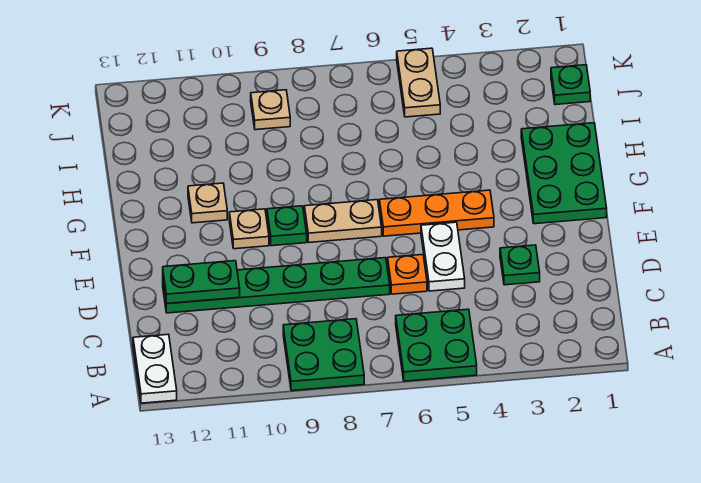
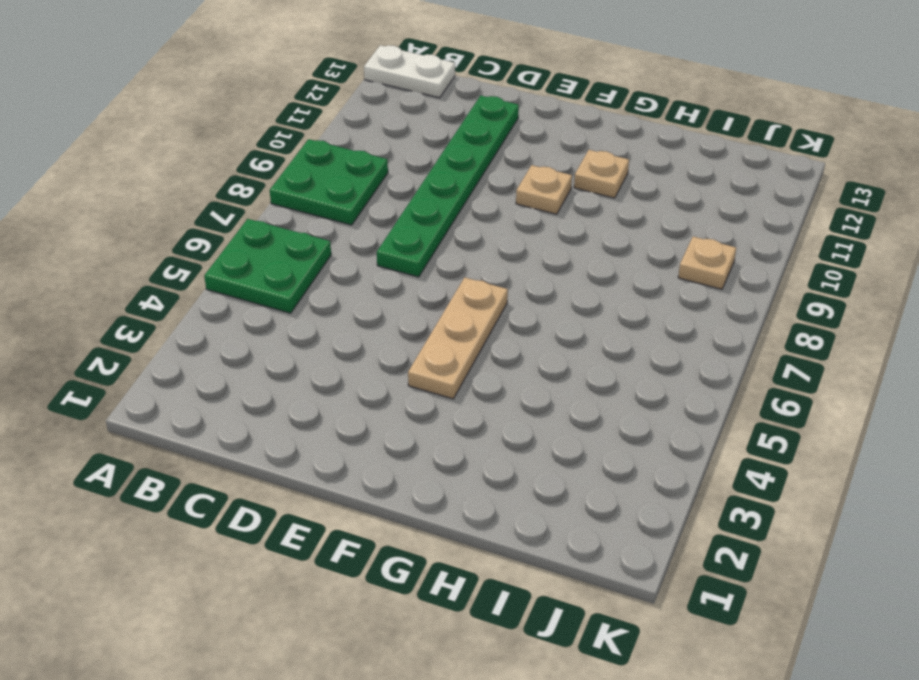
tan 1x3 plate [408,277,508,399] -> orange 1x3 plate [379,190,494,236]
none -> green 1x1 plate [500,245,540,285]
none -> white 1x2 plate [421,222,465,291]
none -> orange 1x1 plate [388,255,427,294]

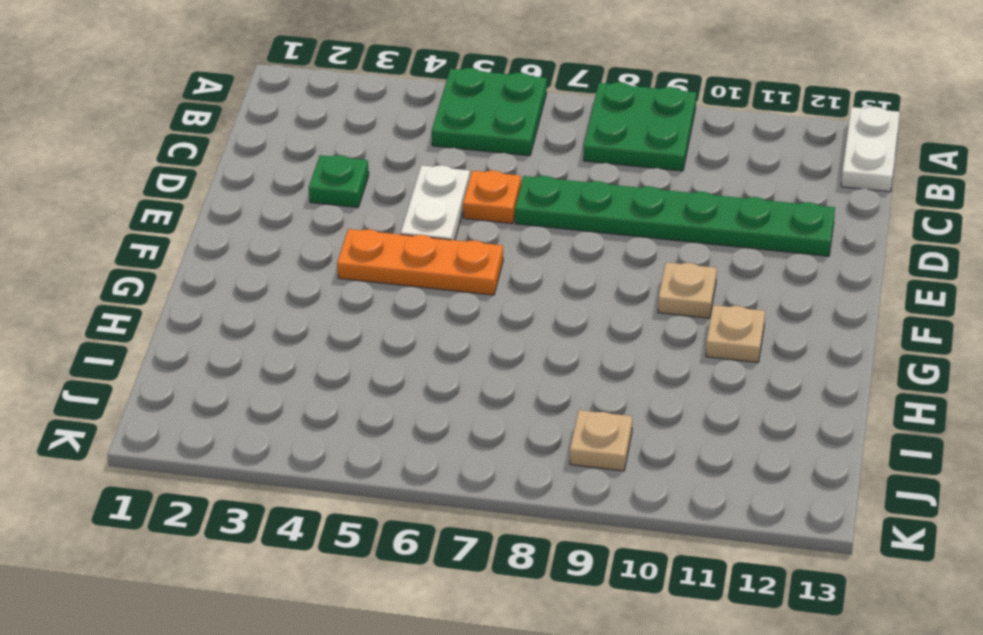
none -> green 2x3 plate [521,123,607,224]
none -> tan 1x2 plate [304,200,382,242]
none -> green 1x1 plate [267,206,307,246]

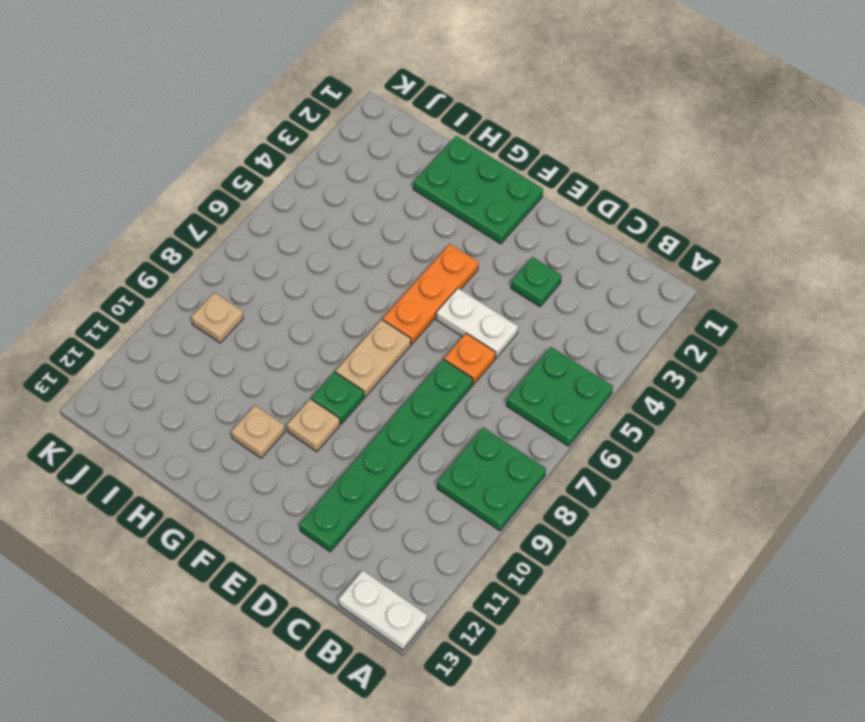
none -> green 1x1 plate [551,65,590,105]
none -> tan 1x2 plate [397,48,440,117]
none -> green 1x2 plate [163,261,240,304]

